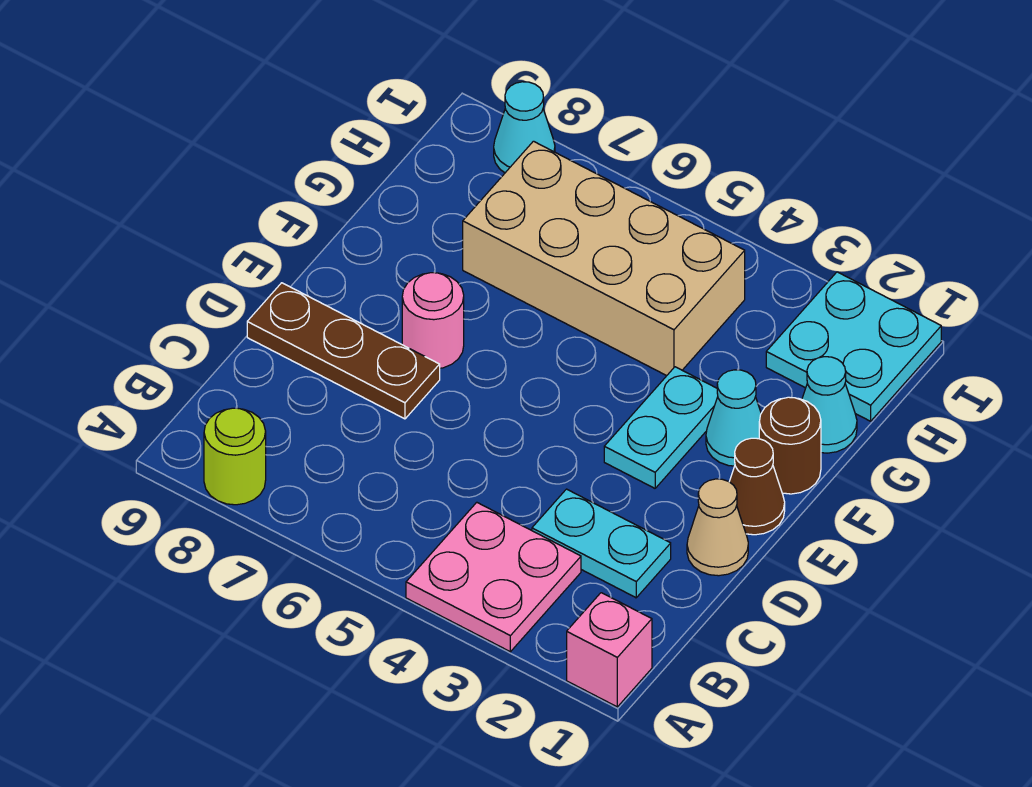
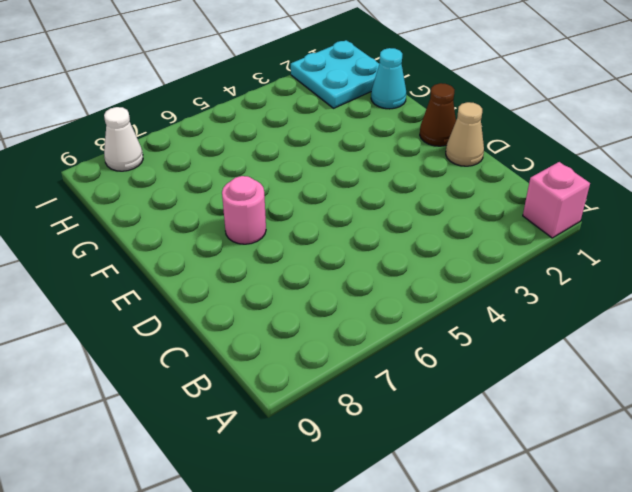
white 1x1 cone [104,107,143,171] -> cyan 1x1 cone [494,82,555,173]
none -> pink 2x2 plate [406,502,581,652]
none -> lime 1x1 round brick [204,408,266,505]
none -> cyan 1x2 plate [532,489,671,598]

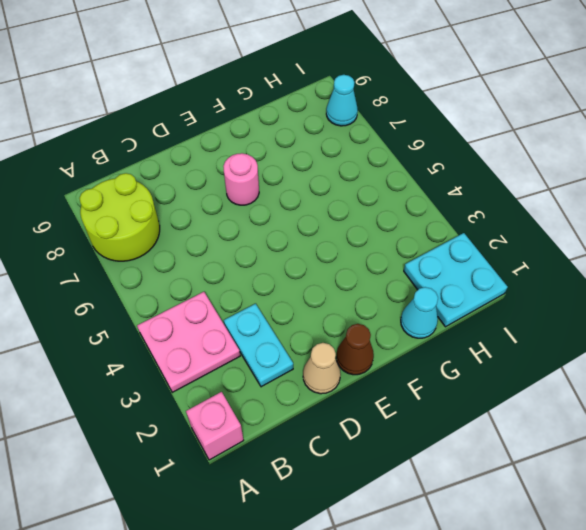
lime 2x2 round brick [79,173,160,261] -> lime 1x1 round brick [204,408,266,505]
none -> brown 1x3 plate [247,283,440,419]
none -> cyan 1x2 plate [604,367,718,488]
none -> brown 1x1 round brick [759,397,821,494]

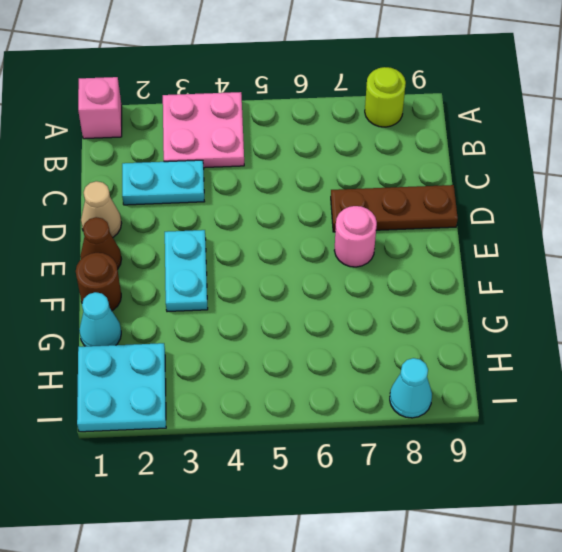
none -> cyan 1x1 cone [706,370,761,466]
none -> tan 2x4 brick [463,141,745,376]

